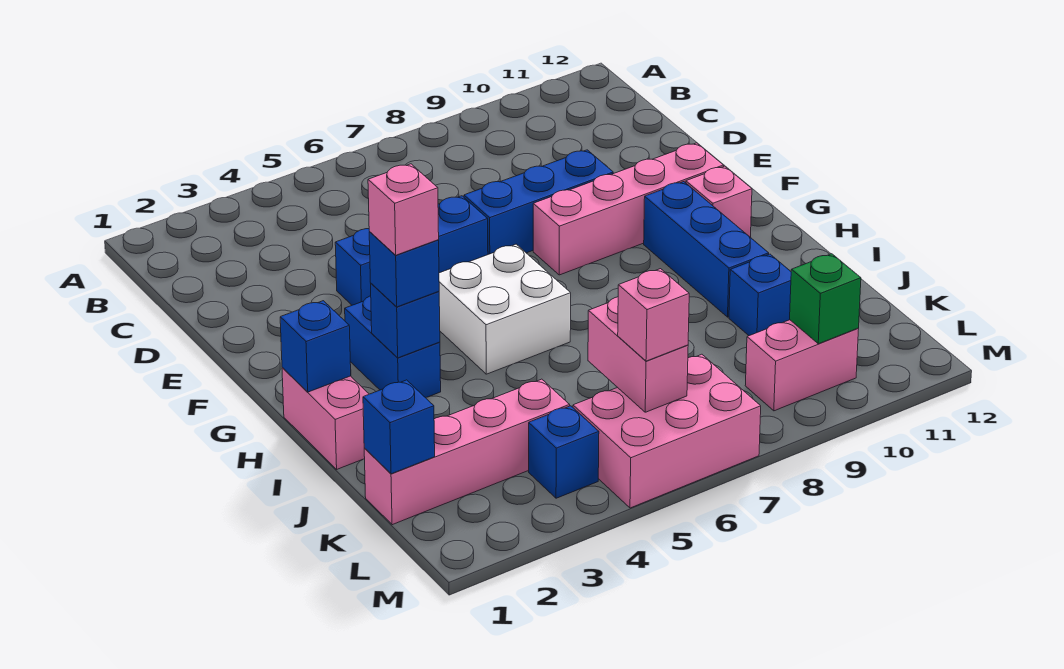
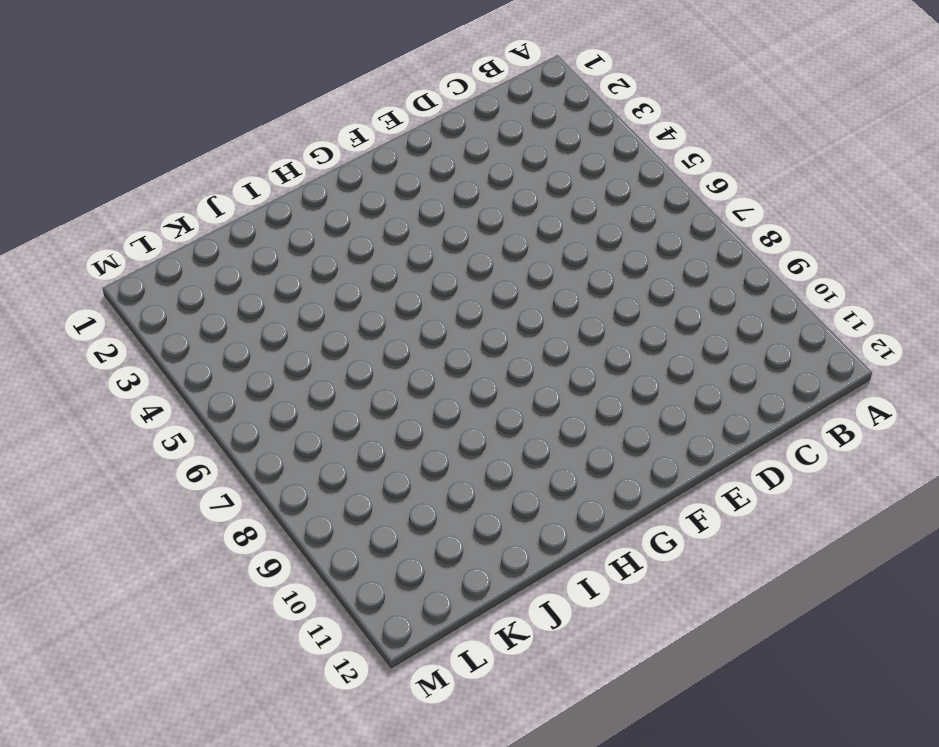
none -> blue 1x3 brick [335,196,488,305]
none -> blue 1x3 brick [464,150,613,254]
none -> pink 1x4 brick [533,143,724,275]

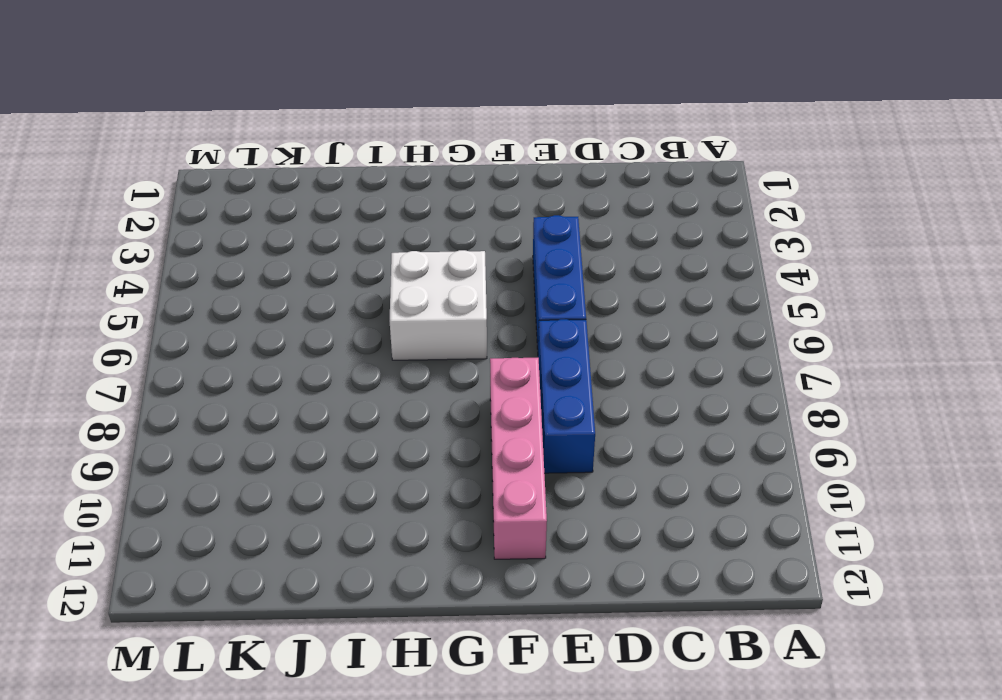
none -> blue 1x2 brick [345,296,441,398]
none -> blue 1x3 brick [644,182,769,317]
none -> pink 1x1 brick [686,166,752,237]

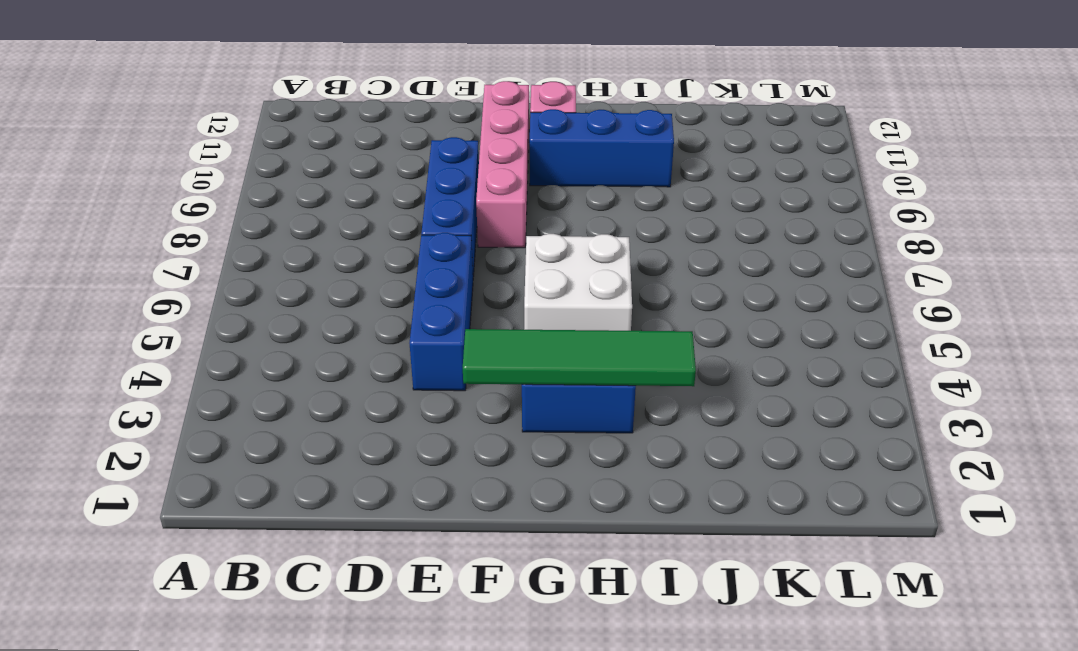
green 1x4 tile [463,329,696,386] -> blue 1x1 brick [371,284,440,358]
none -> pink 1x2 brick [282,368,369,469]
none -> blue 1x1 brick [729,254,791,336]
none -> pink 1x4 brick [364,379,570,525]

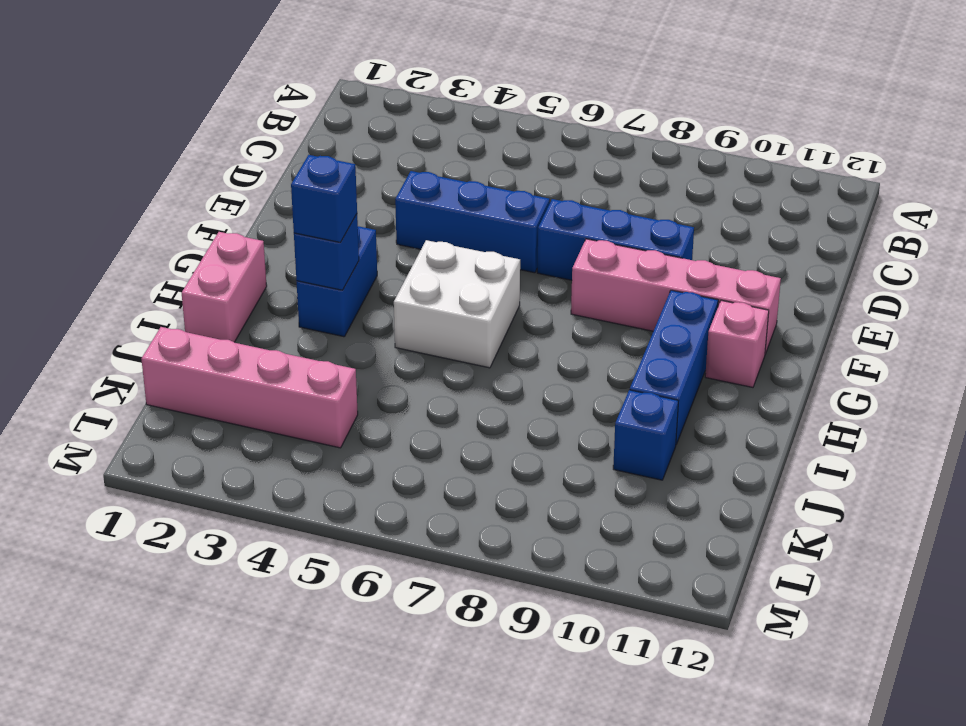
none -> blue 1x1 brick [529,406,599,498]
none -> pink 2x3 brick [573,354,761,508]
none -> pink 1x2 brick [745,320,859,411]

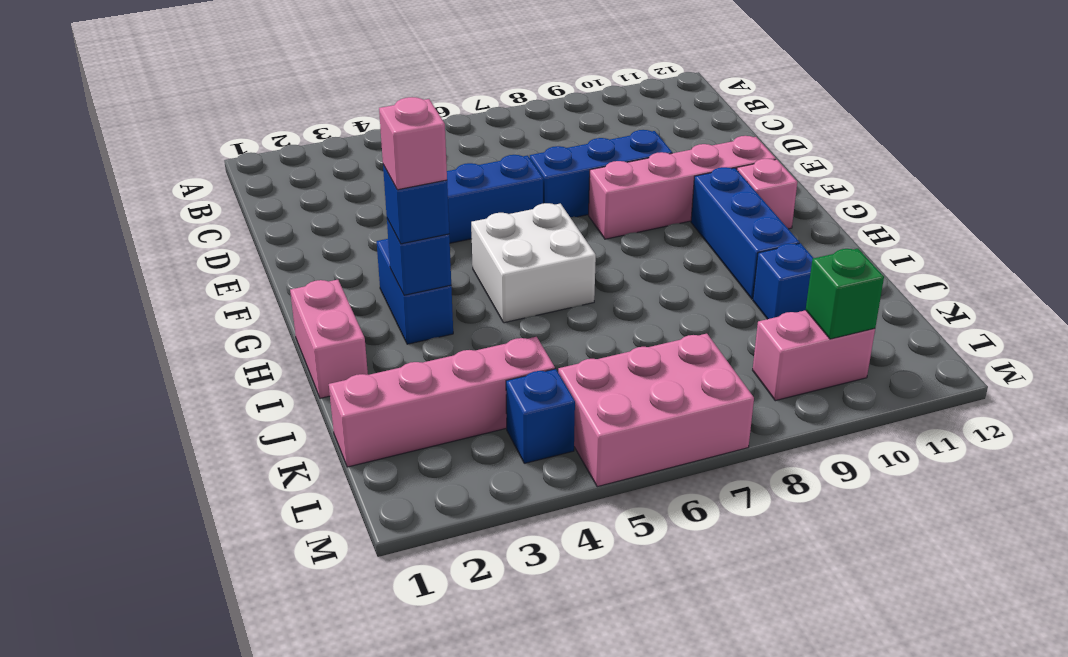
none -> blue 1x1 brick [280,301,351,392]
none -> blue 1x1 brick [363,380,435,474]
none -> pink 1x2 brick [588,297,688,412]

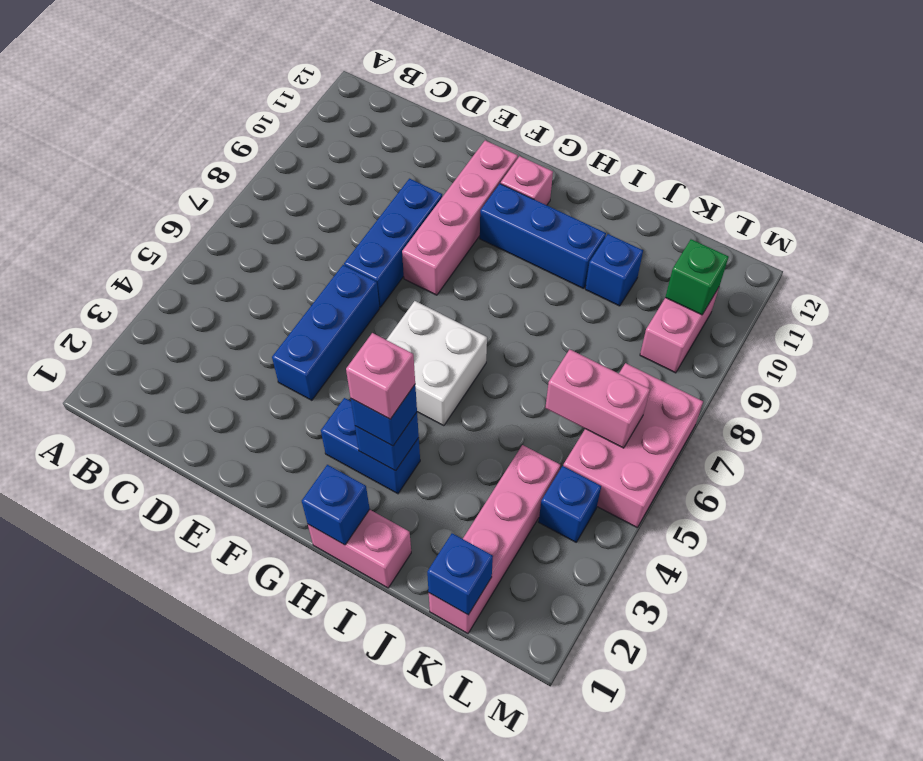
none -> pink 1x1 brick [618,269,689,361]

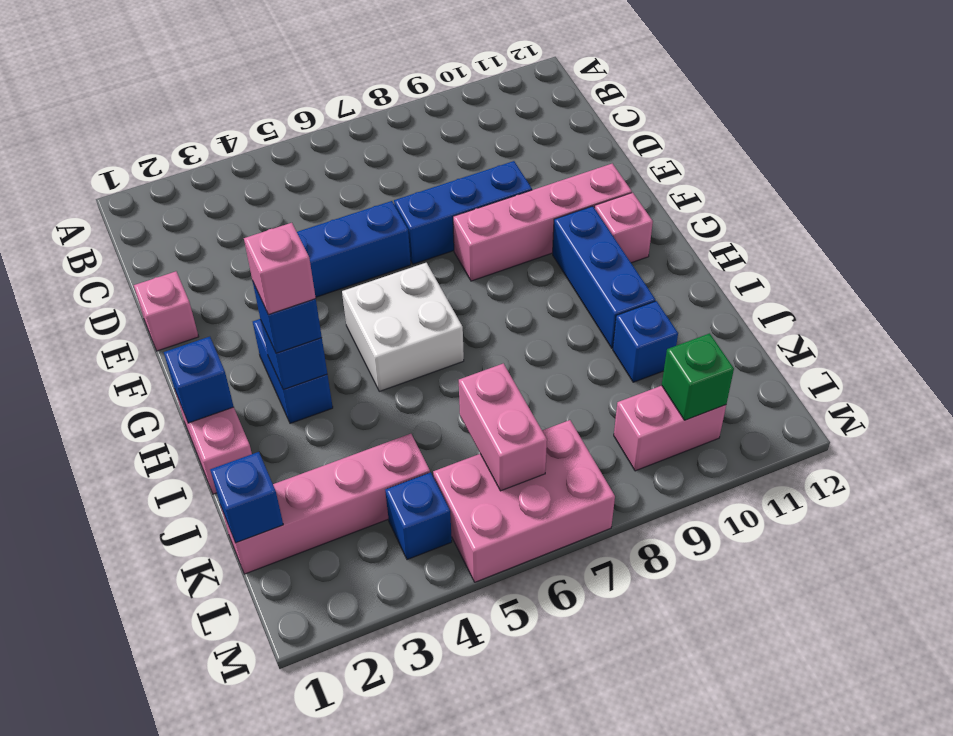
pink 1x1 brick [134,271,199,351] -> pink 1x1 brick moved to [618,269,689,361]

